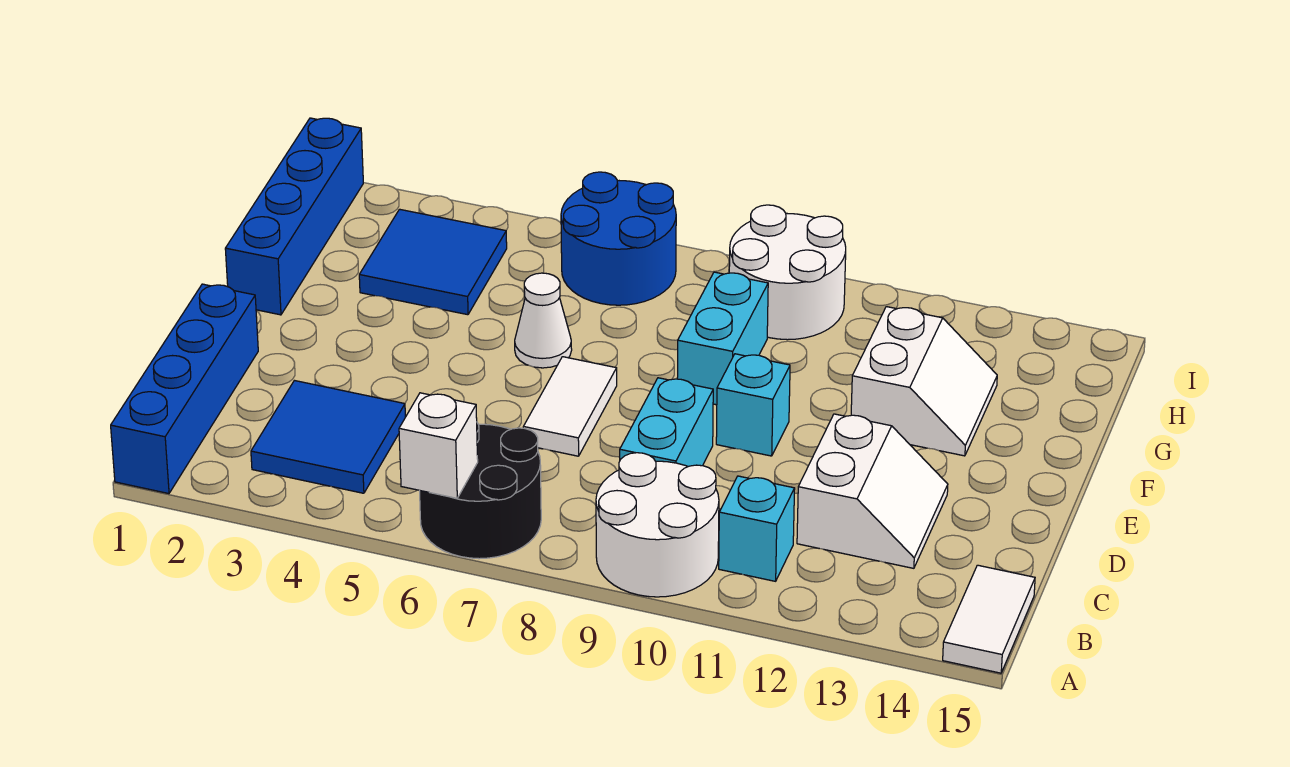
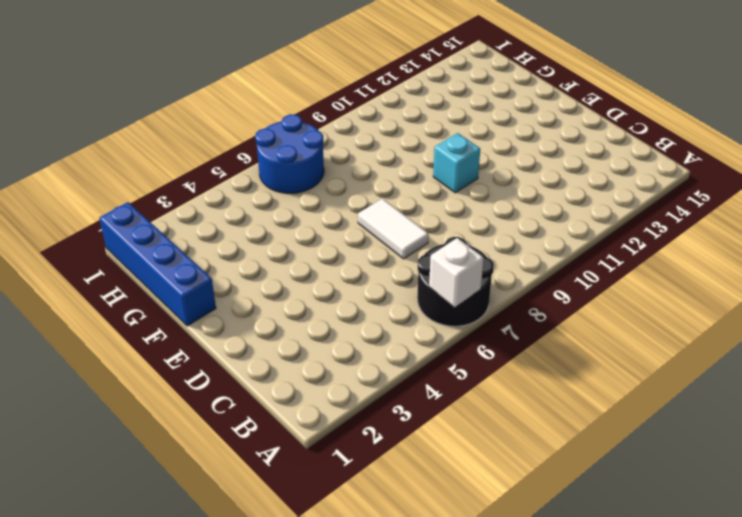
none -> blue 1x4 brick [111,284,258,494]
none -> white 2x2 round brick [596,453,719,597]
none -> white 1x2 tile [943,565,1035,673]

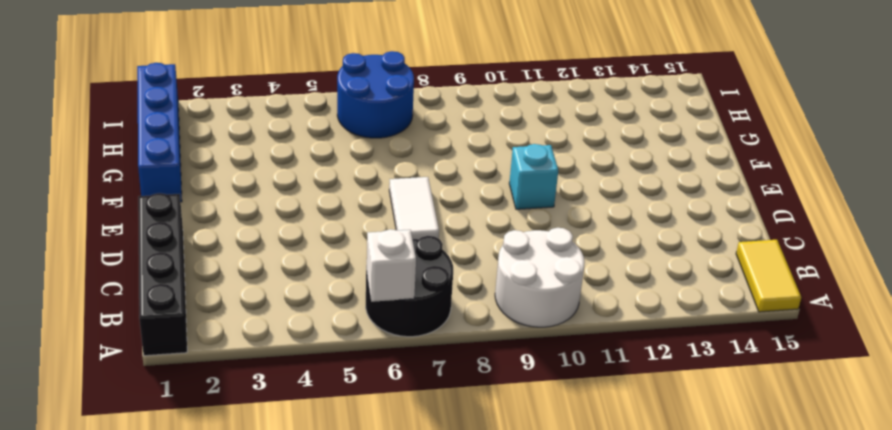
black 1x4 brick [138,193,187,356] -> blue 1x4 brick [111,284,258,494]
yellow 1x2 tile [736,240,801,312] -> white 1x2 tile [943,565,1035,673]
none -> blue 2x2 tile [251,381,405,493]
none -> cyan 1x1 brick [719,476,795,581]
none -> cyan 1x2 brick [620,378,713,467]

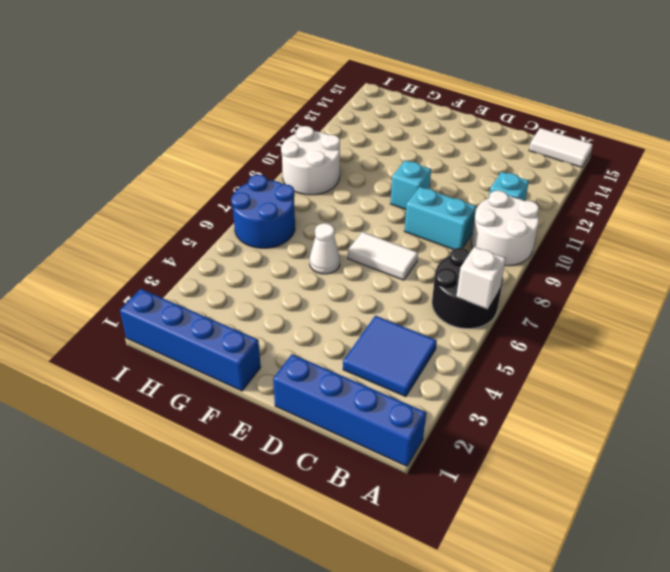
none -> white 2x2 slope [797,414,948,568]
none -> cyan 1x2 brick [677,272,768,405]
none -> white 2x2 slope [851,307,997,456]

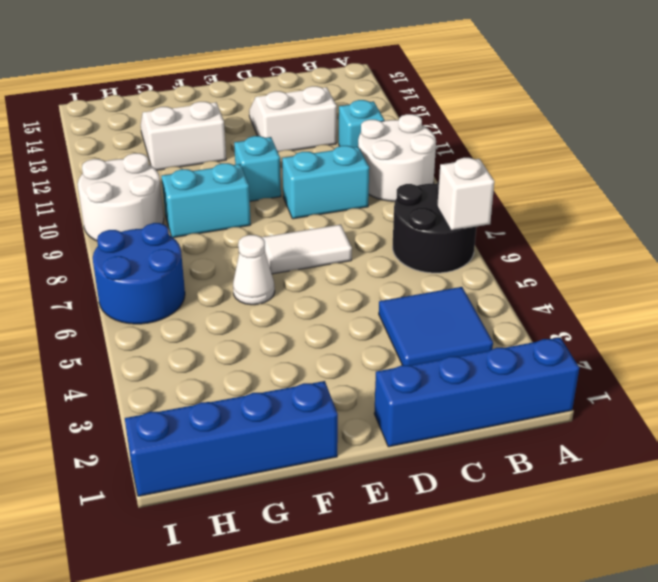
none -> white 1x2 tile [943,565,1035,673]
none -> blue 2x2 tile [359,209,507,315]

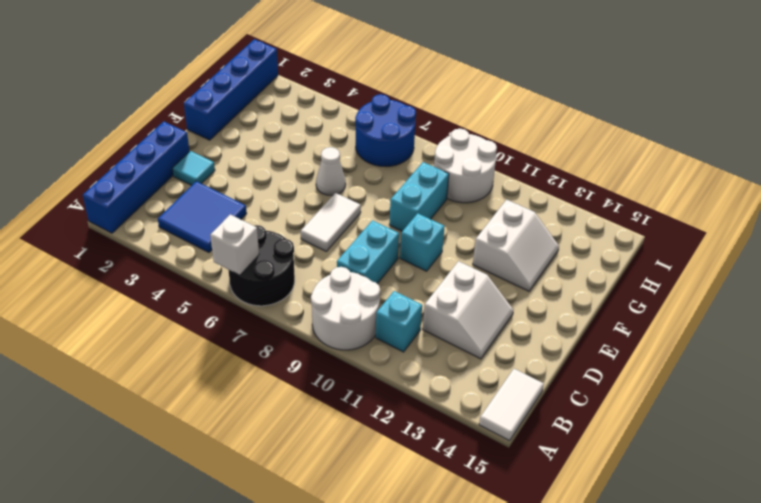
cyan 1x1 tile [172,151,215,185] -> none
none -> blue 2x2 tile [359,209,507,315]

